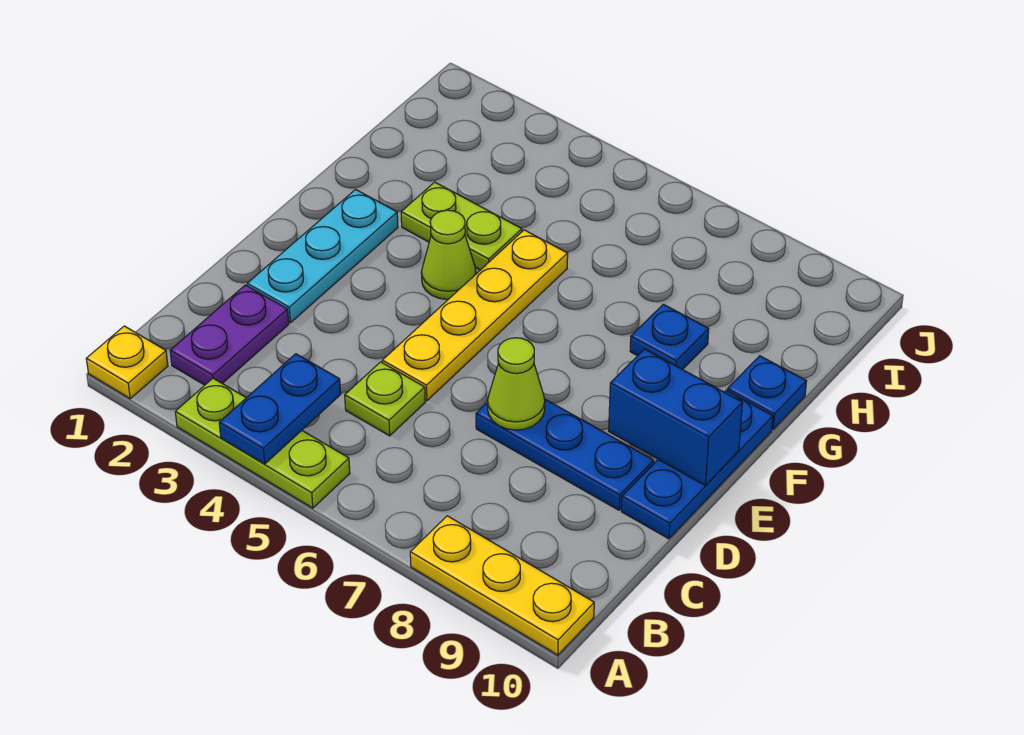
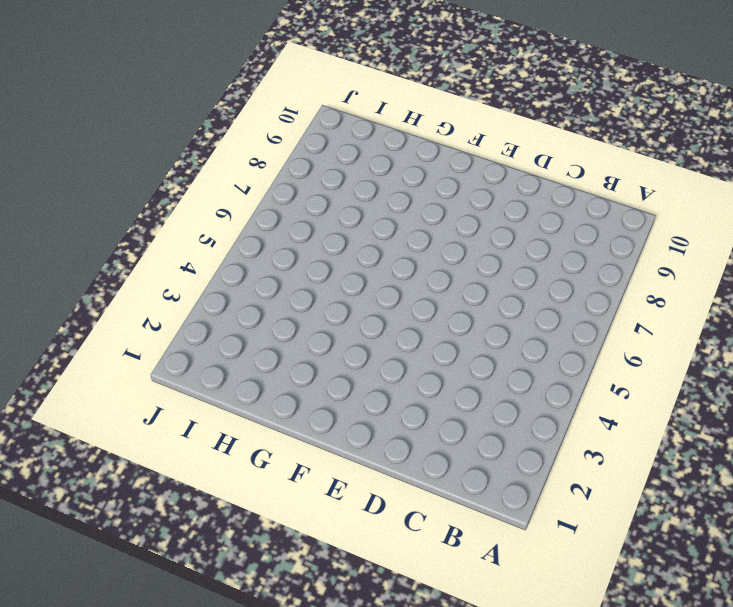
none -> yellow 1x1 plate [86,326,168,399]
none -> lime 1x3 plate [175,378,350,508]
none -> yellow 1x3 plate [410,516,594,655]

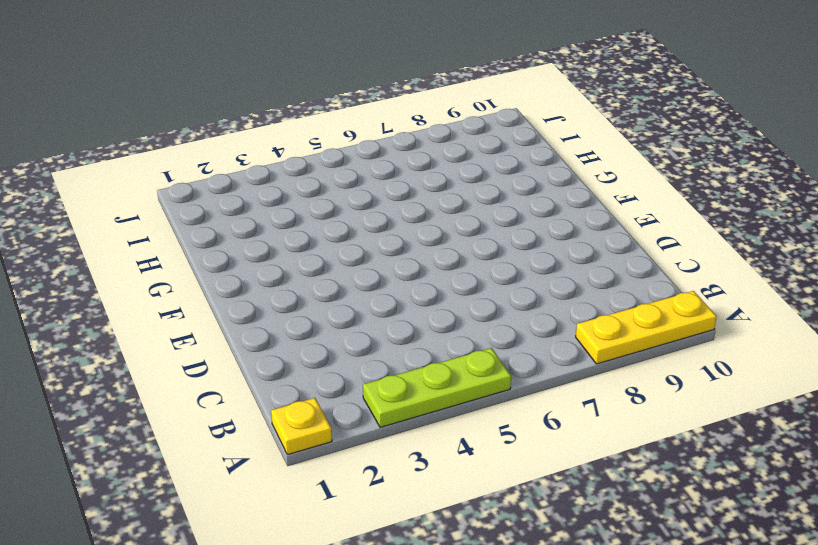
none -> purple 1x2 plate [170,285,289,385]
none -> lime 1x1 plate [345,362,425,436]
none -> cyan 1x3 plate [247,189,398,323]

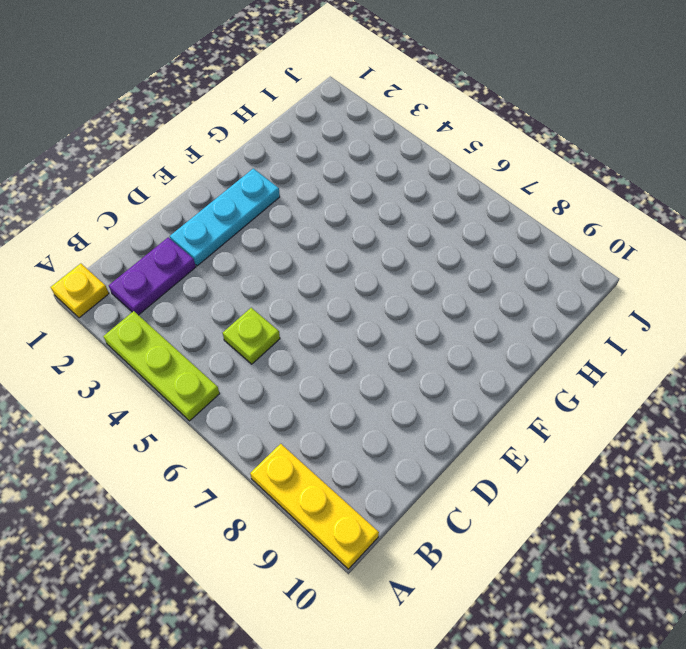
none -> yellow 1x4 plate [382,230,568,401]
none -> blue 1x3 plate [476,399,654,510]
none -> blue 1x3 plate [621,391,773,539]

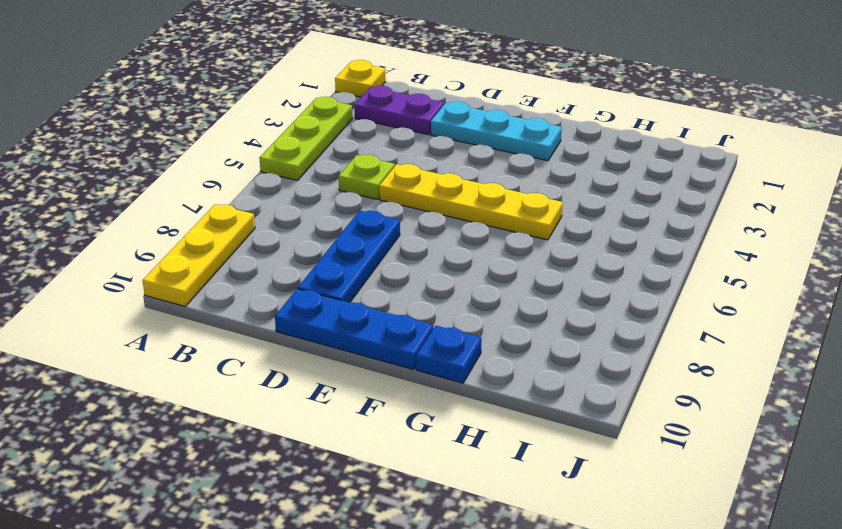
none -> lime 1x1 cone [421,210,476,299]
none -> lime 1x2 plate [401,182,522,270]
none -> blue 1x1 plate [630,304,709,370]

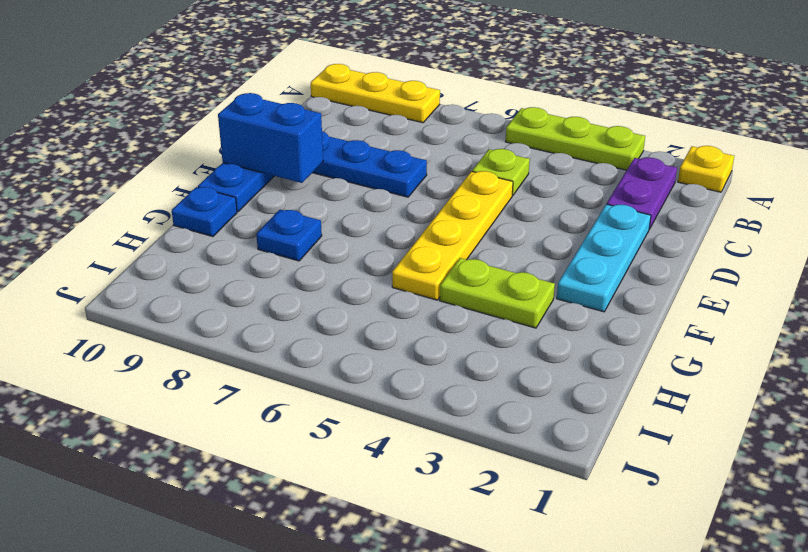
none -> lime 1x1 cone [421,210,476,299]
none -> blue 1x2 plate [219,354,341,464]
none -> lime 1x1 cone [487,338,545,430]

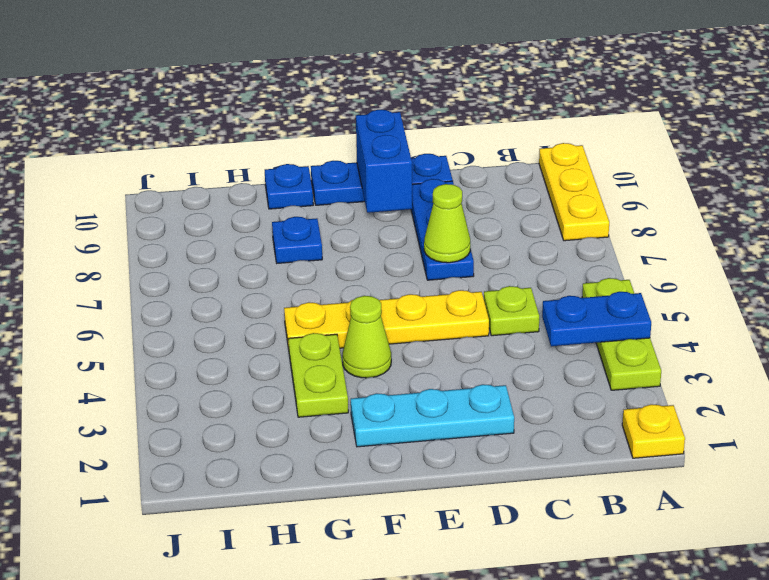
none -> purple 1x2 plate [170,285,289,385]

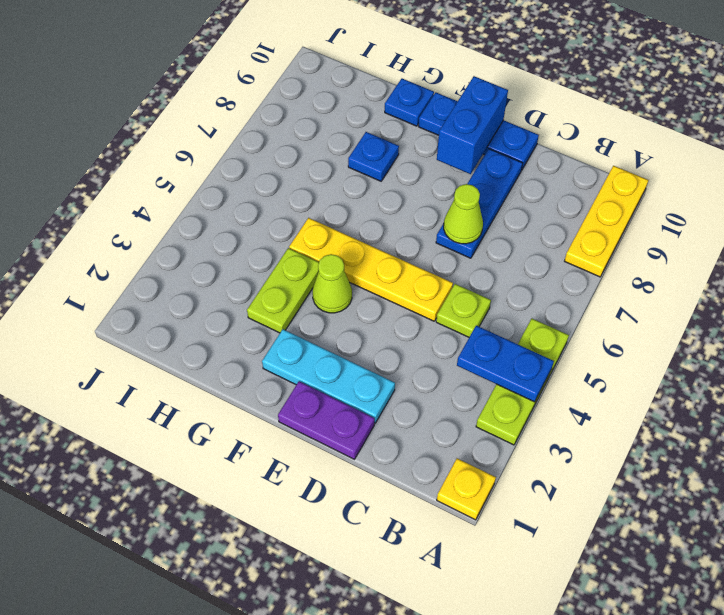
purple 1x2 plate [278,381,375,459] -> purple 1x2 plate moved to [170,285,289,385]

